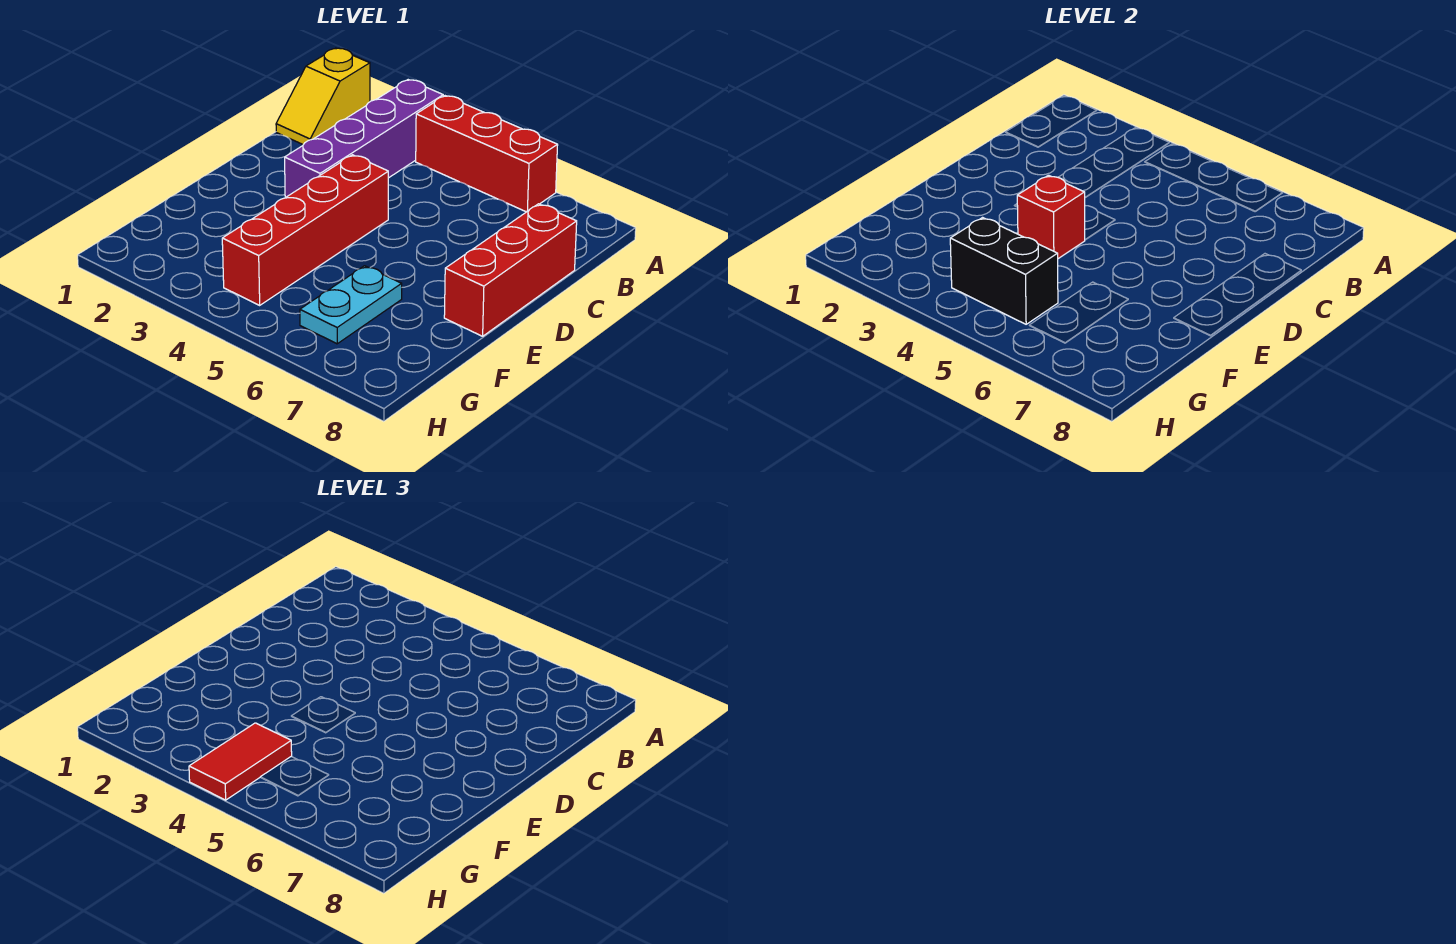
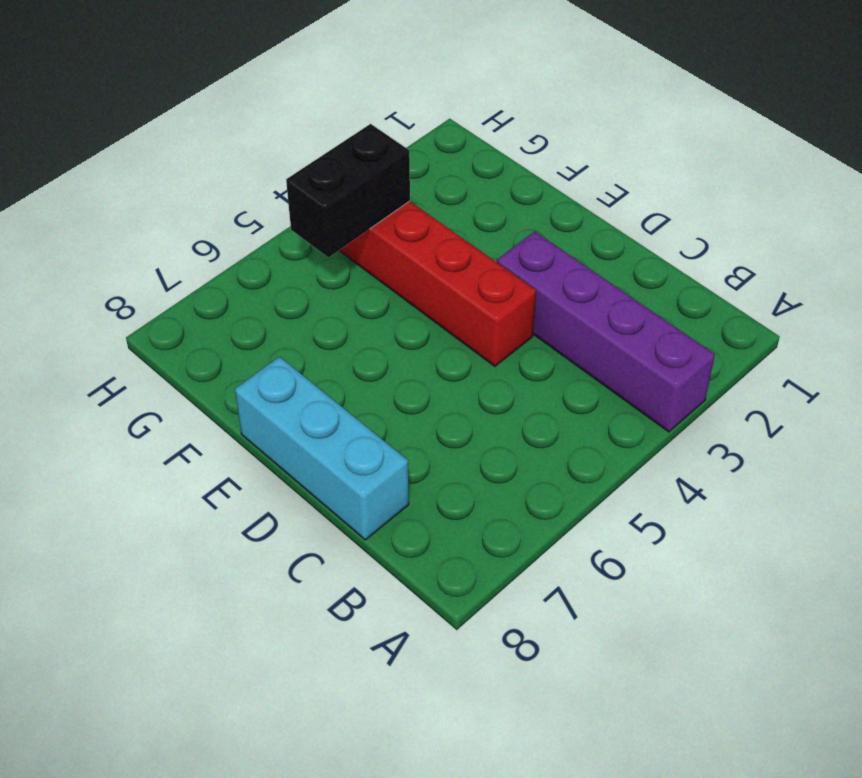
cyan 1x3 brick [235,357,409,540] -> red 1x3 brick [444,204,577,336]
none -> yellow 1x2 slope [276,48,370,145]
none -> red 1x3 brick [416,96,558,212]

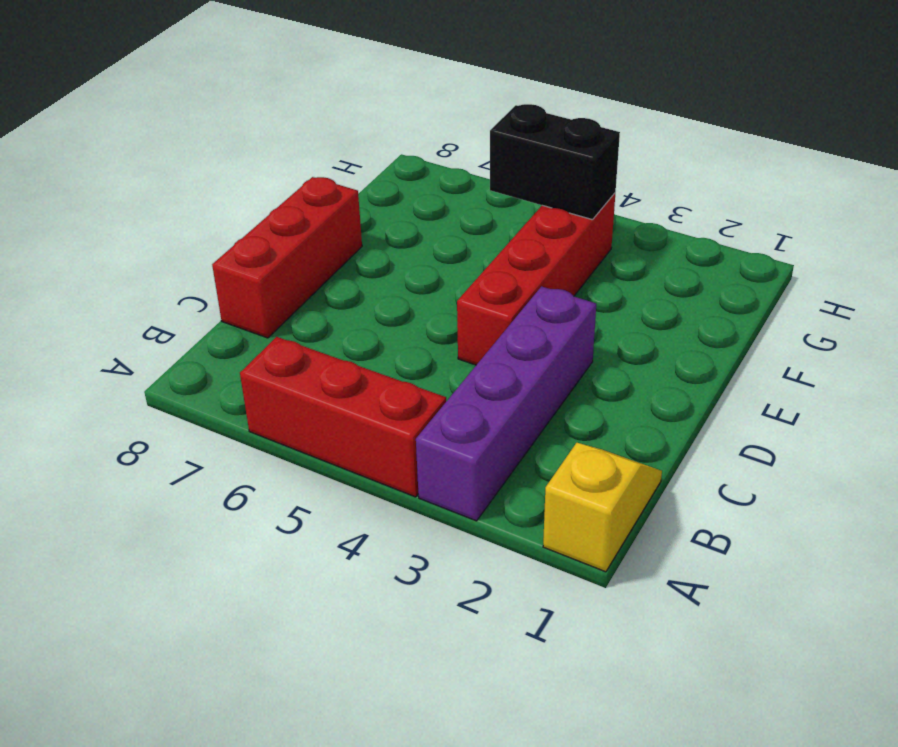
none -> cyan 1x2 plate [300,266,402,344]
none -> red 1x1 brick [1017,175,1085,259]

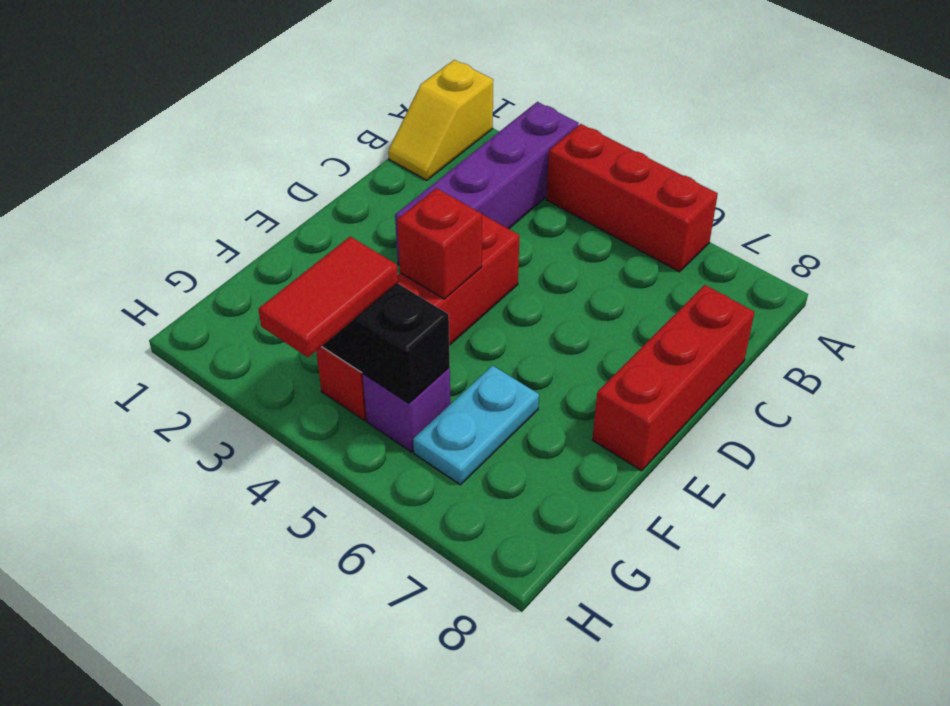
purple 1x1 brick [363,368,451,452] -> none

